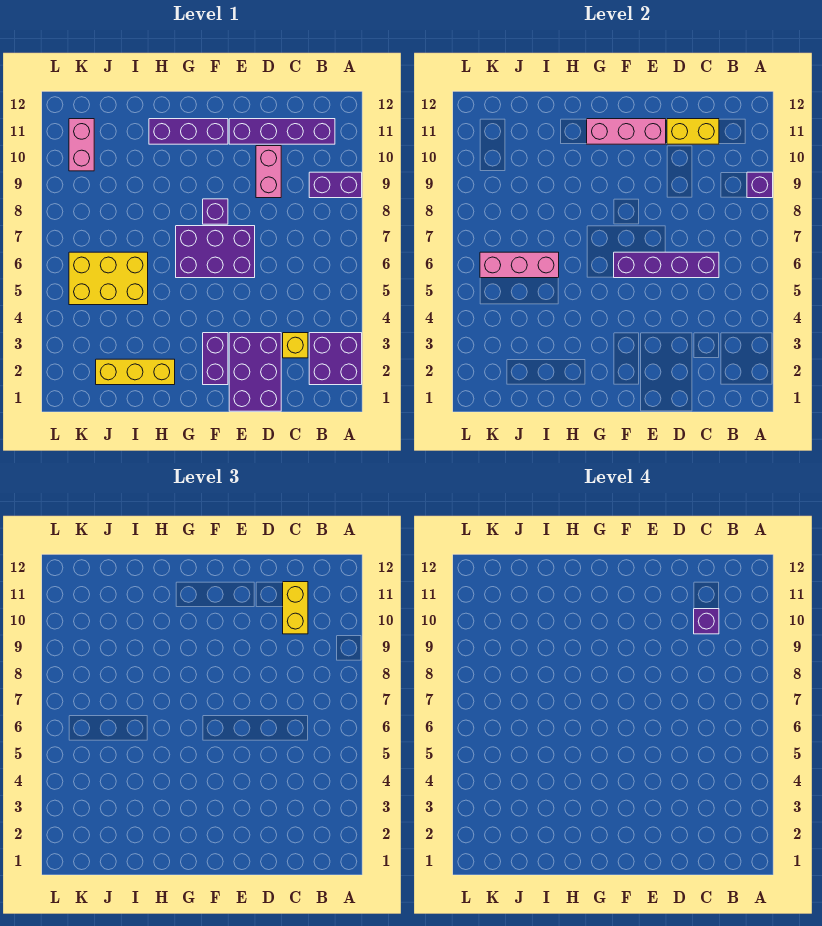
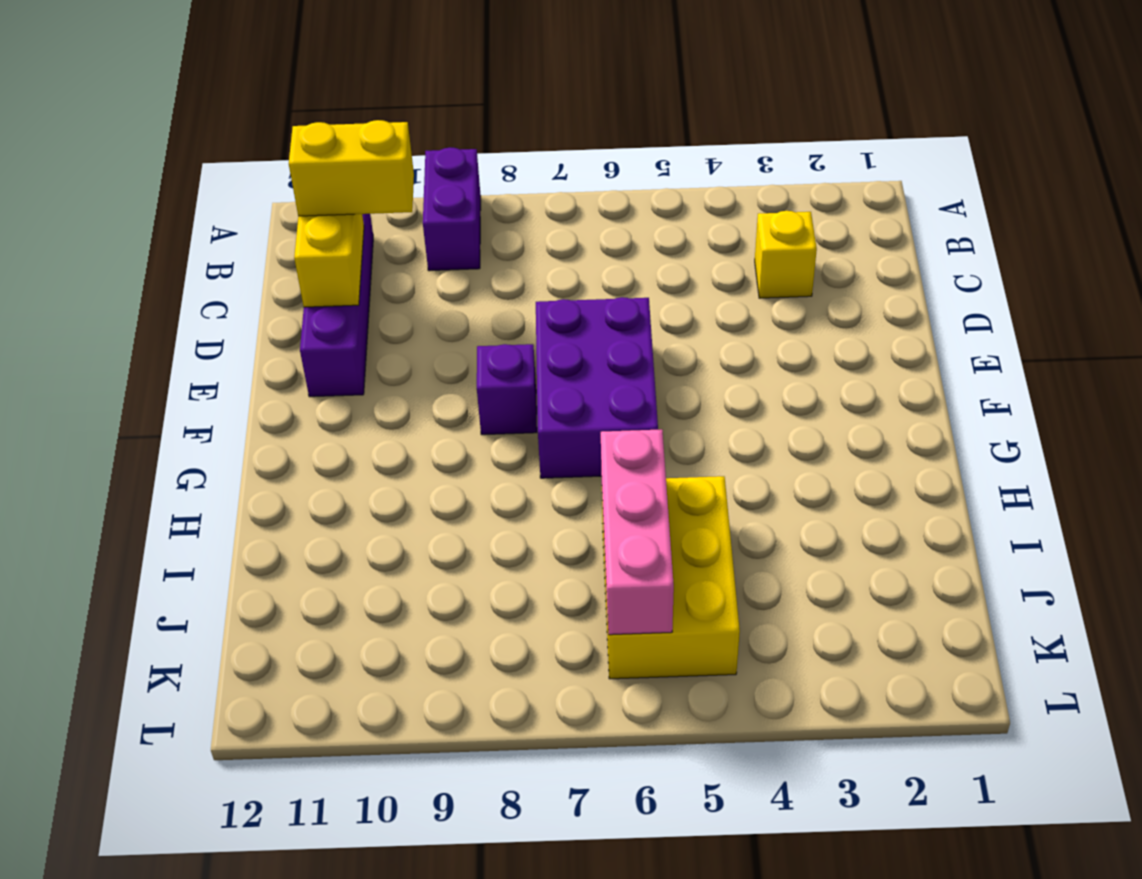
none -> purple 2x2 brick [309,333,362,385]
none -> purple 2x3 brick [229,333,281,411]
none -> pink 1x2 brick [256,146,281,198]

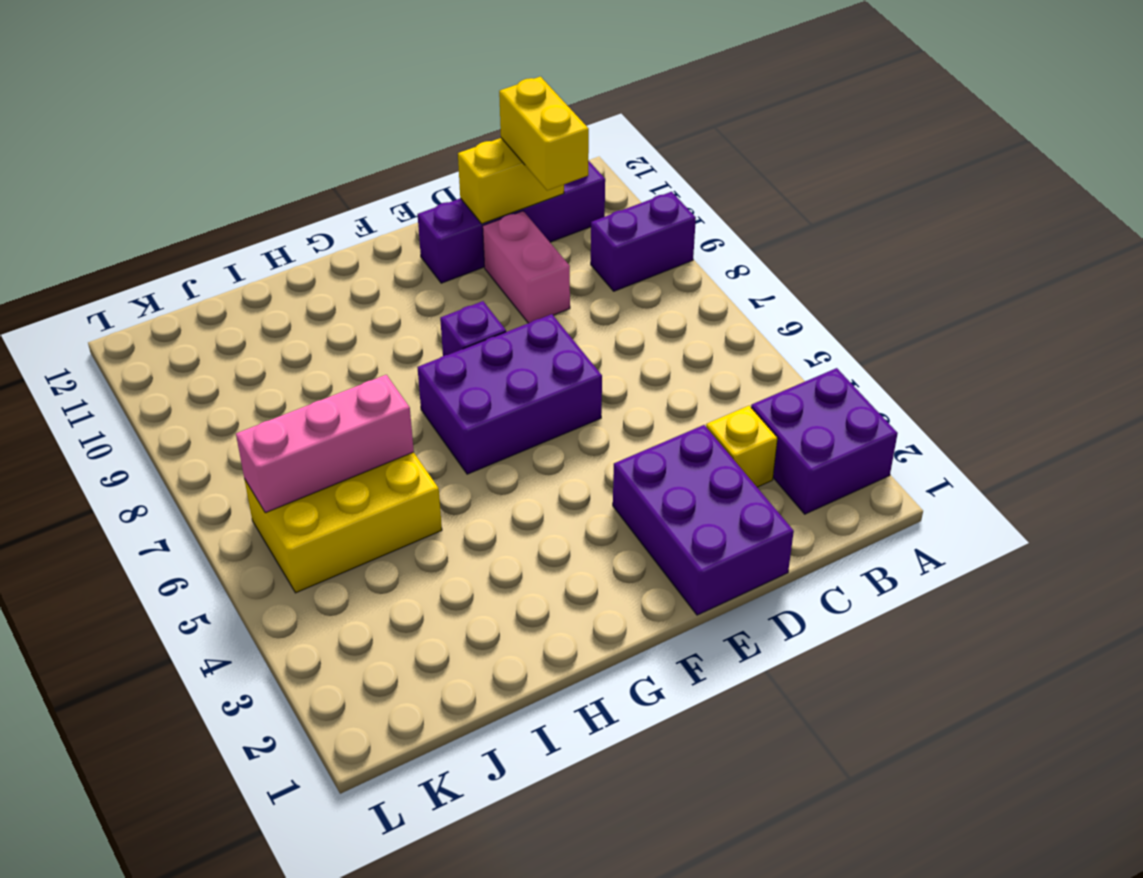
none -> purple 1x2 brick [203,333,228,385]
none -> purple 1x3 brick [149,119,228,144]
none -> yellow 1x3 brick [96,359,175,385]

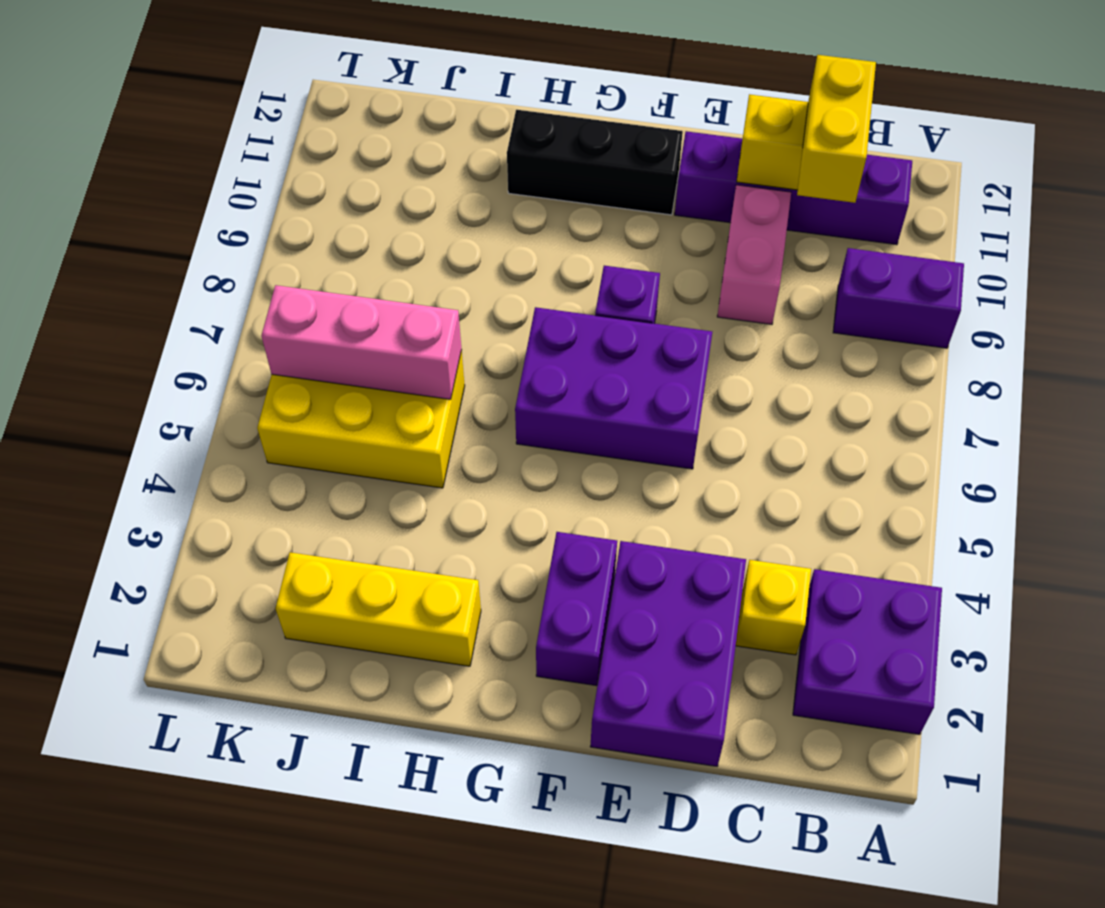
black 1x3 brick [507,110,683,215] -> purple 1x3 brick [149,119,228,144]
none -> pink 1x2 brick [69,119,94,171]
none -> purple 1x1 brick [747,172,773,198]
none -> purple 1x4 brick [614,252,719,278]

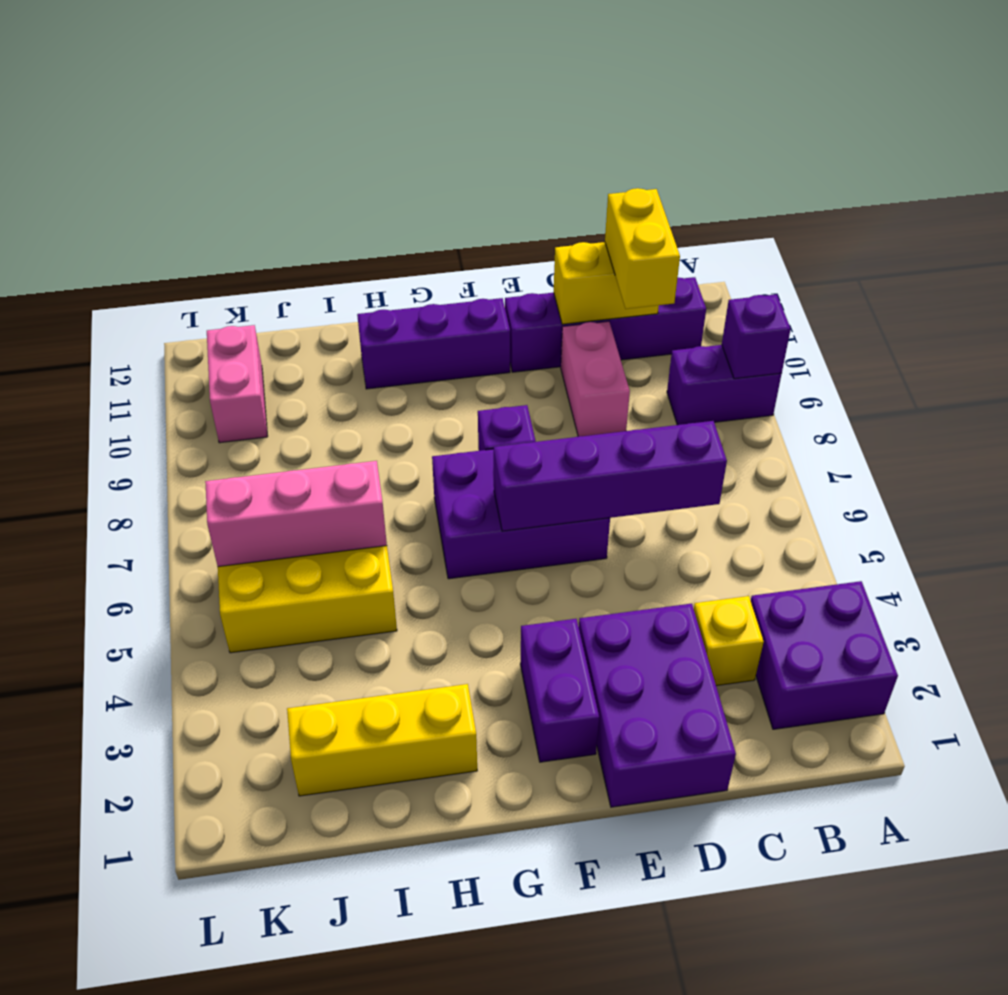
none -> pink 1x3 brick [587,119,666,144]
none -> purple 1x1 brick [694,609,719,634]

